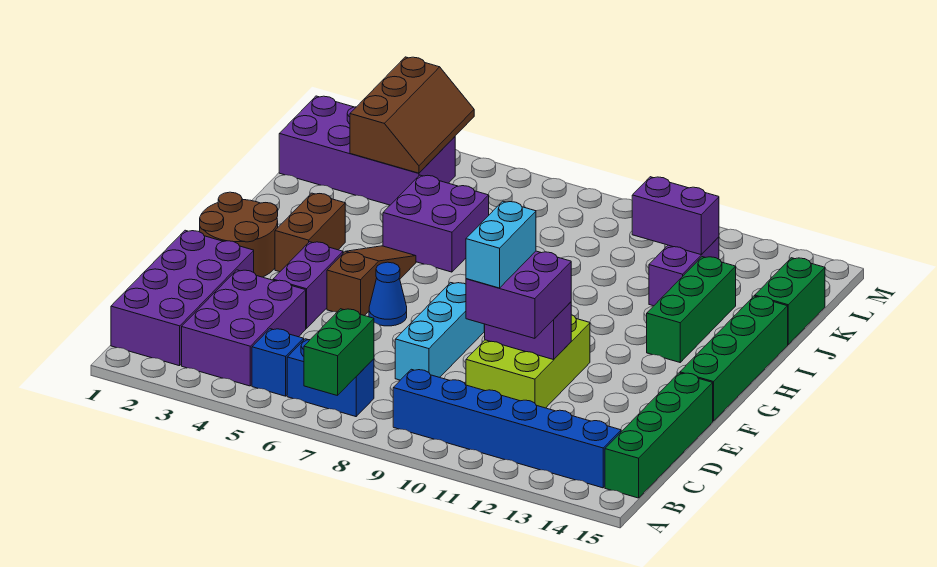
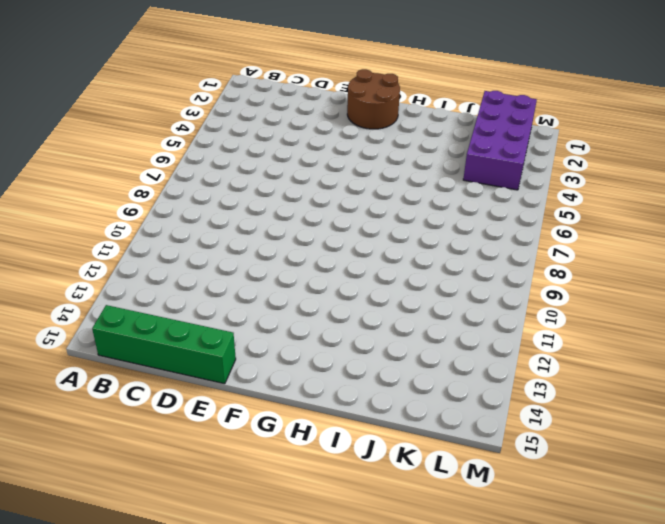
none -> purple 2x4 brick [111,230,254,366]
none -> purple 2x3 brick [182,270,306,386]
none -> blue 1x1 brick [252,329,304,396]

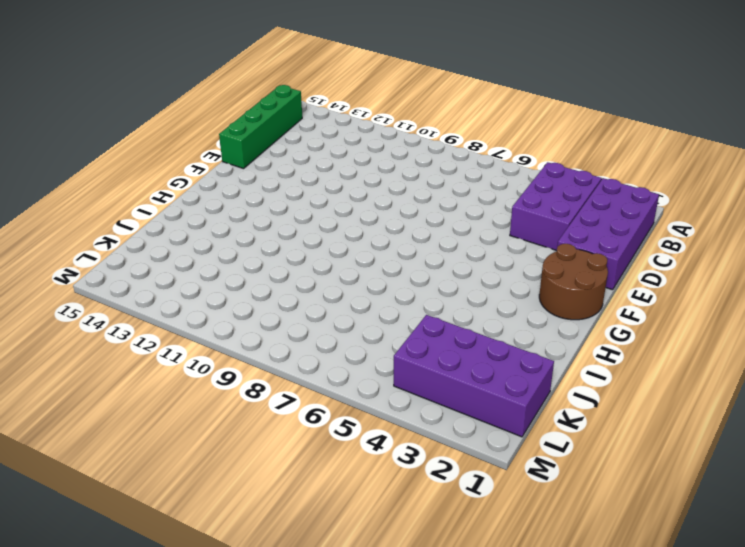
none -> blue 1x1 brick [252,329,304,396]
none -> blue 1x2 brick [287,339,374,417]
none -> blue 1x6 brick [393,369,621,488]

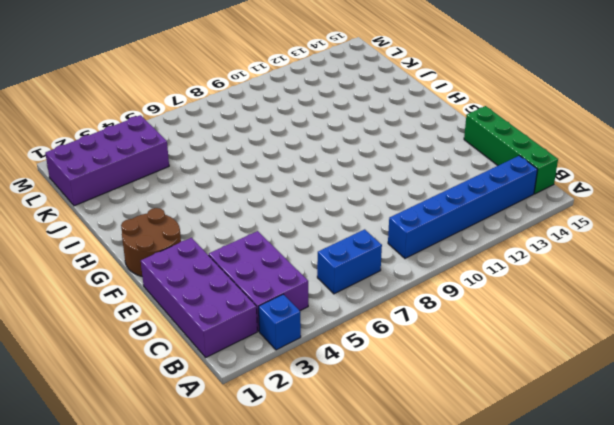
blue 1x1 brick [259,294,301,350] -> blue 1x1 brick moved to [252,329,304,396]
none -> cyan 1x3 brick [395,283,484,380]
none -> lime 2x3 brick [466,315,590,408]
none -> purple 1x2 brick [273,242,343,329]

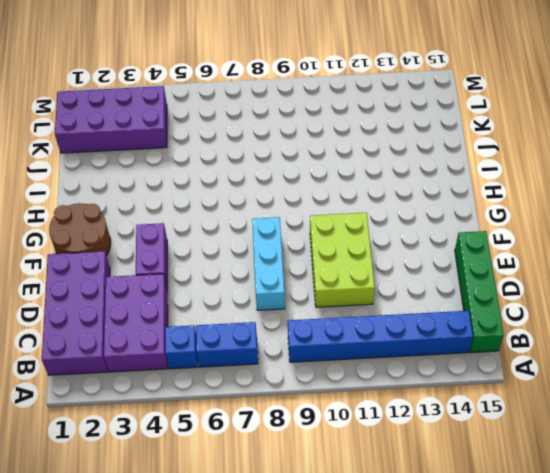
none -> brown 1x3 slope [327,246,416,316]
none -> blue 1x1 cone [369,262,407,326]
none -> green 1x4 brick [680,296,788,421]

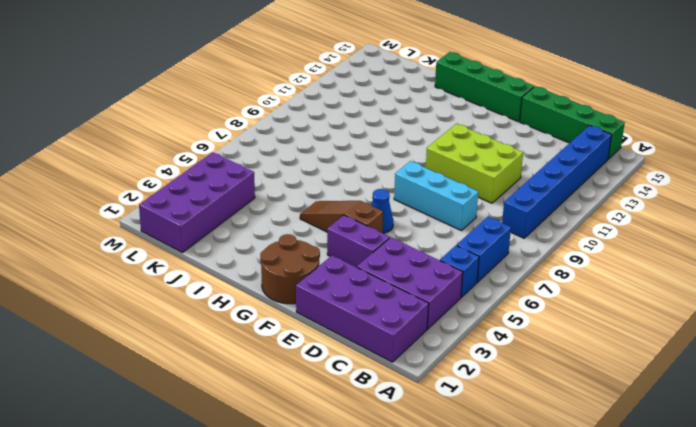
none -> brown 1x2 brick [275,193,345,272]
none -> green 1x3 brick [647,257,736,362]
none -> purple 2x2 brick [383,175,489,272]

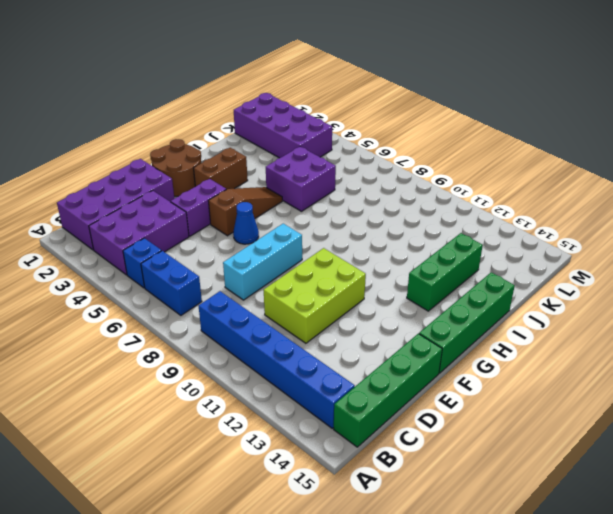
none -> purple 1x2 brick [649,237,719,306]
none -> green 1x2 brick [755,258,825,344]
none -> green 1x2 brick [304,309,374,396]

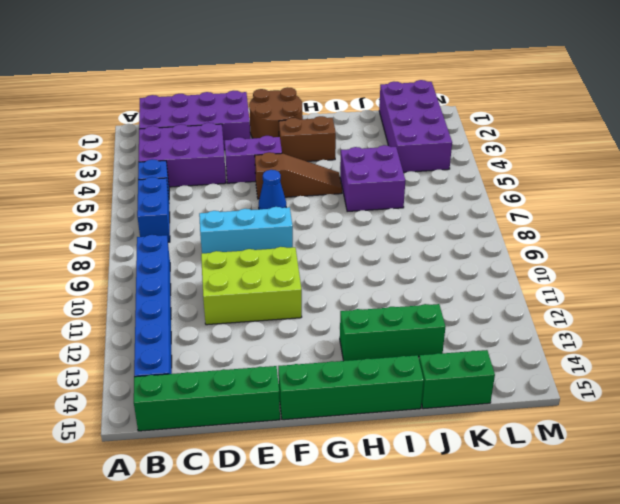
none -> purple 1x2 brick [649,237,719,306]
none -> green 1x2 brick [304,309,374,396]
none -> purple 1x2 brick [485,302,571,360]

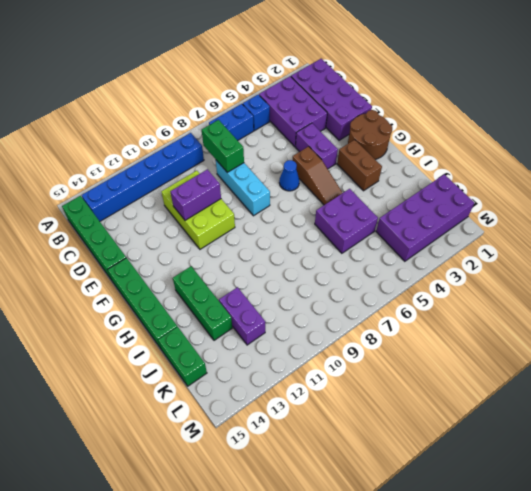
green 1x2 brick [202,120,244,172] -> green 1x2 brick moved to [304,309,374,396]
none -> brown 2x3 slope [350,57,474,173]
none -> purple 1x2 brick [632,177,719,254]
none -> purple 2x2 brick [466,251,571,338]

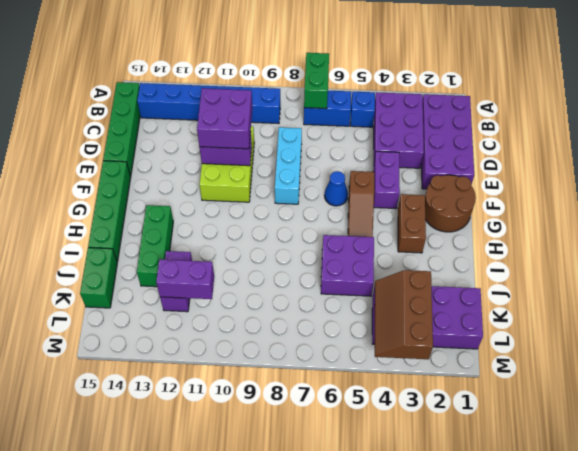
none -> cyan 1x2 brick [466,201,536,288]

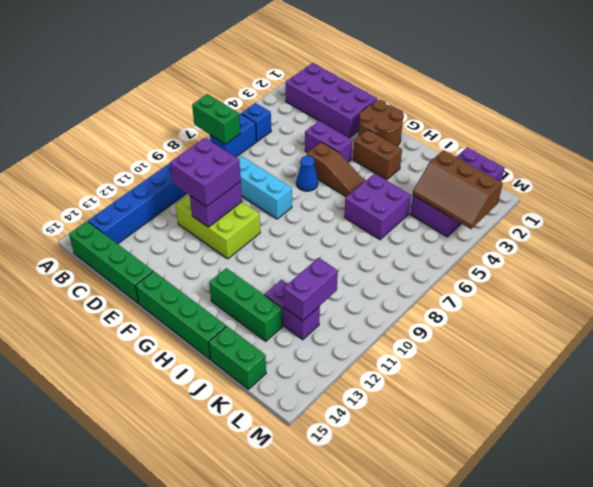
none -> purple 2x3 brick [182,270,306,386]
none -> cyan 1x2 brick [466,201,536,288]

